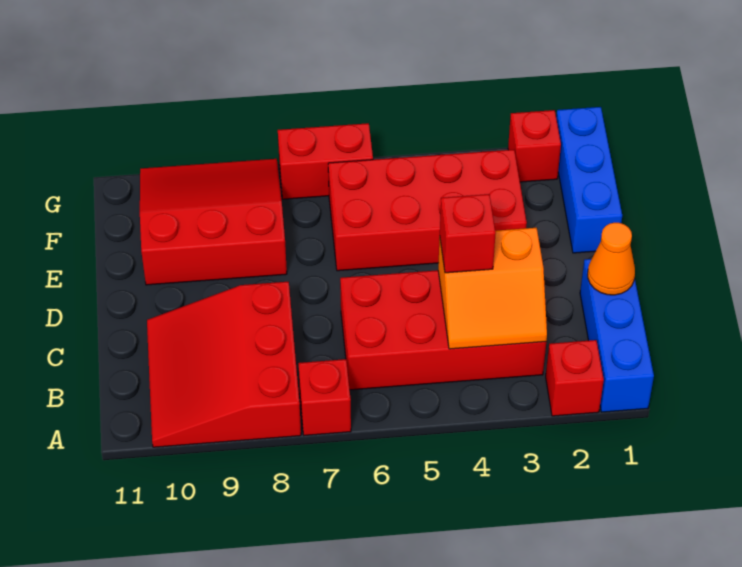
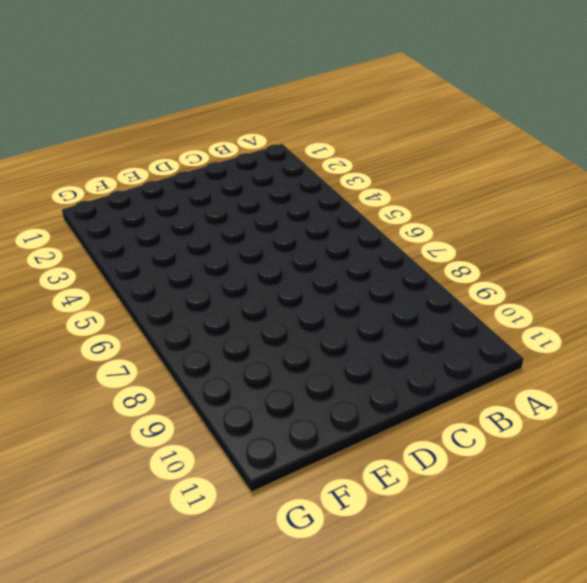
none -> blue 1x3 brick [580,259,654,412]
none -> red 1x1 brick [546,340,604,416]
none -> red 1x1 brick [298,359,351,435]

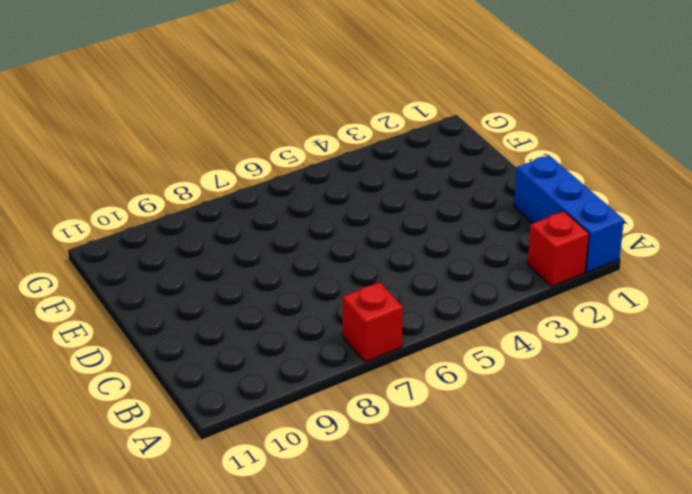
none -> red 3x3 slope [147,282,301,447]
none -> red 2x4 brick [340,270,546,390]
none -> blue 1x3 brick [556,107,622,253]

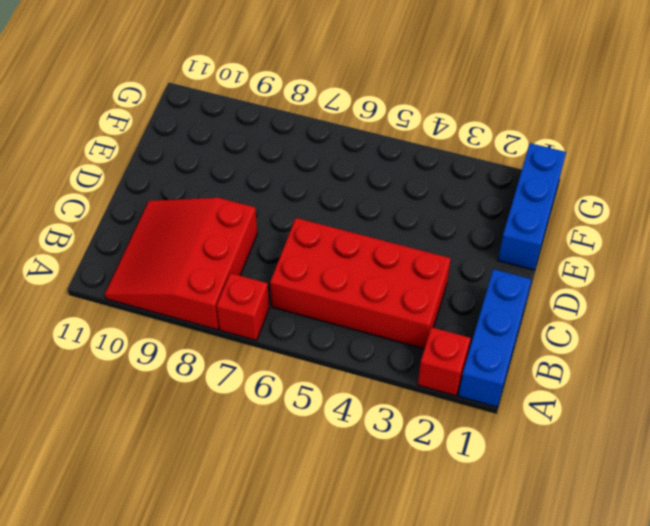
none -> red 2x4 brick [328,150,527,271]
none -> red 3x3 slope [140,159,287,285]
none -> red 1x1 brick [508,110,561,182]

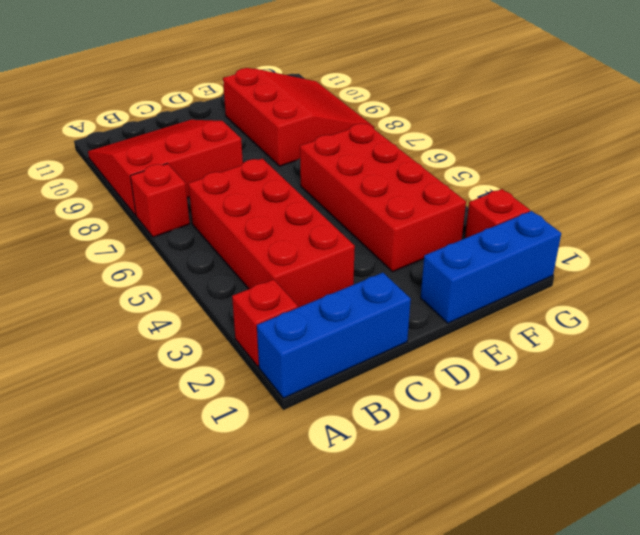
none -> red 1x2 brick [278,123,373,199]
none -> orange 2x2 slope [438,228,547,349]
none -> orange 1x1 cone [588,223,635,295]

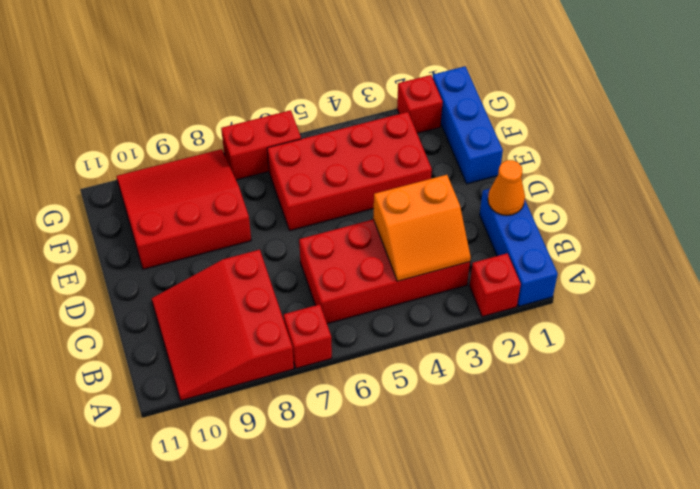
none -> red 1x1 brick [440,194,496,273]

